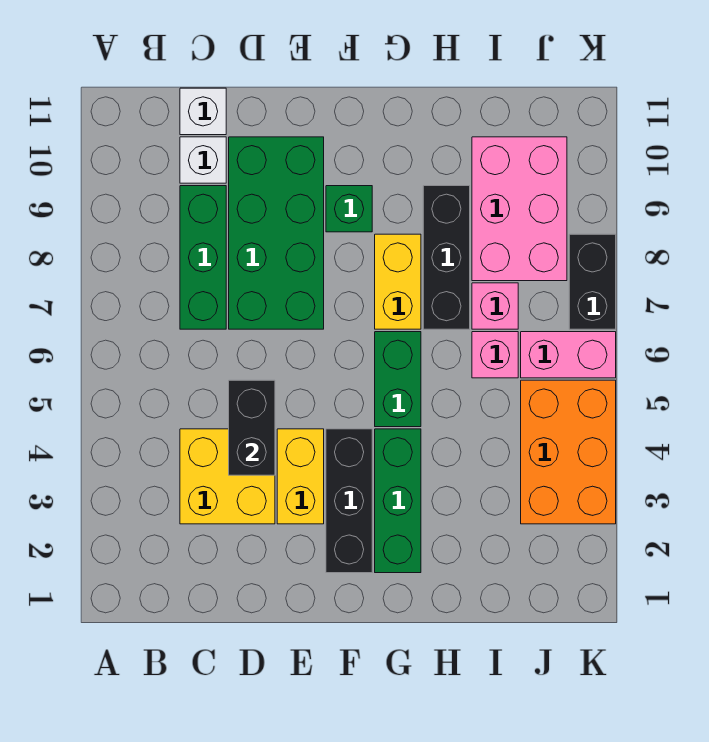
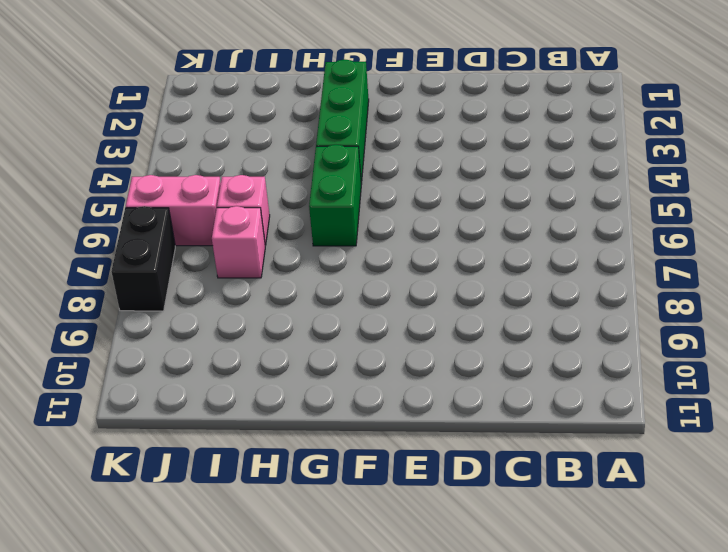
none -> yellow 2x2 brick [180,429,275,524]
none -> green 1x3 brick [180,186,226,329]
none -> white 1x1 brick [180,137,226,183]

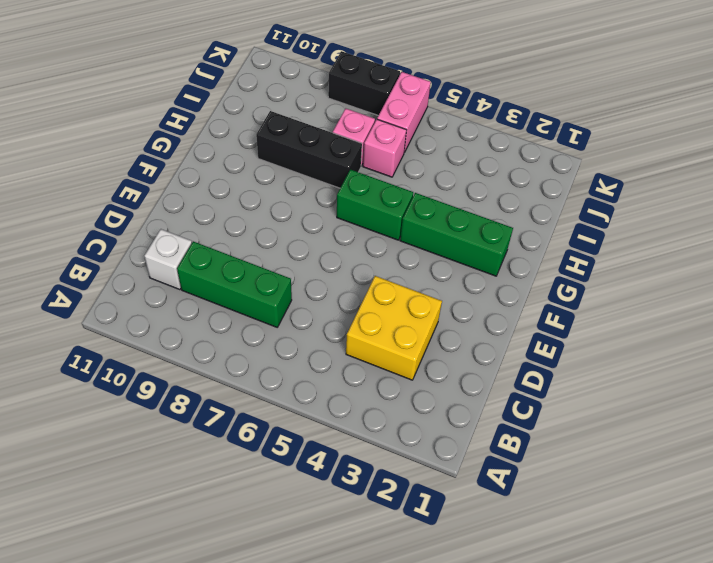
none -> white 1x1 brick [180,88,226,135]
none -> green 2x4 brick [229,137,324,329]
none -> yellow 1x2 brick [277,429,324,524]

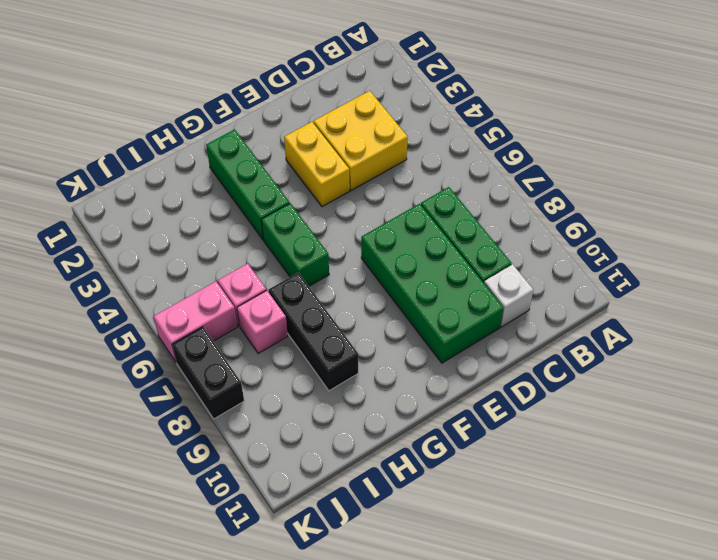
none -> white 1x1 brick [180,88,226,135]
none -> black 1x3 brick [326,429,372,573]
none -> green 1x1 brick [326,186,372,232]

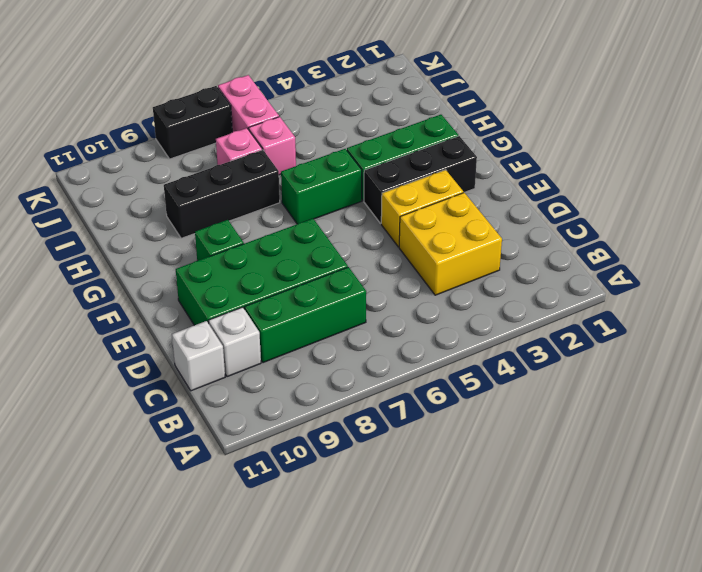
none -> yellow 1x2 brick [375,234,421,329]
none -> pink 2x3 brick [472,137,567,281]
none -> orange 2x3 brick [521,380,616,524]

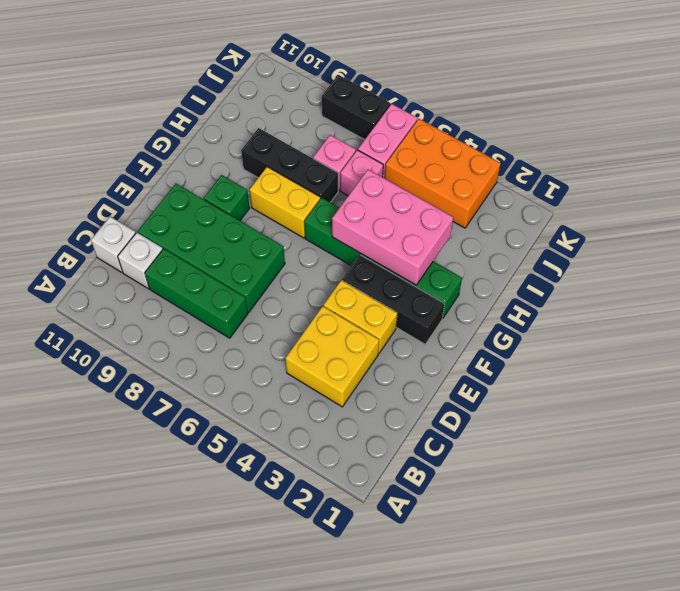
pink 2x3 brick [332,169,453,285] -> pink 2x3 brick moved to [472,137,567,281]
none -> black 1x2 brick [229,380,275,475]

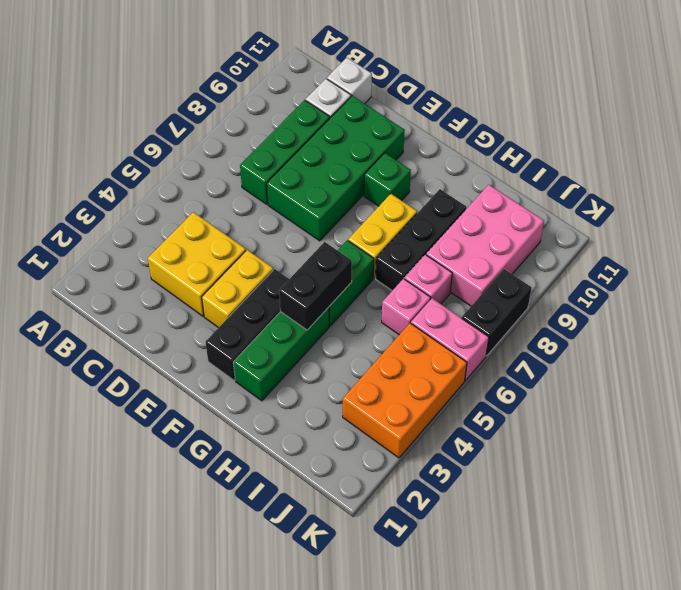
black 1x2 brick [279,242,352,330] -> black 1x2 brick moved to [229,380,275,475]

